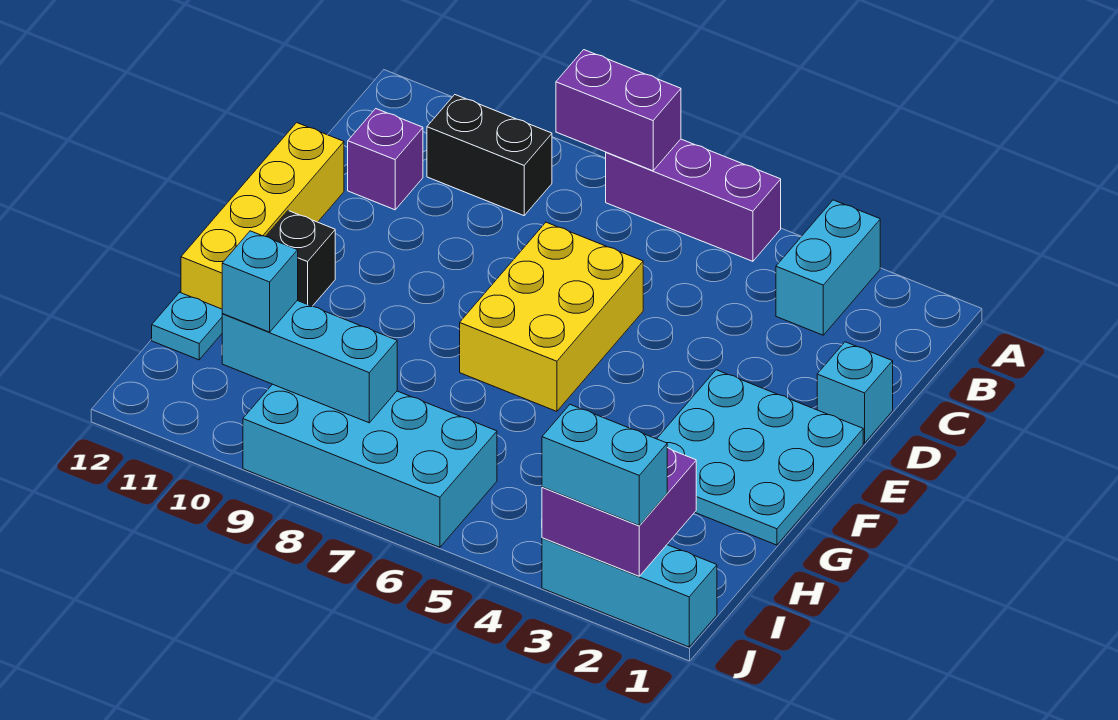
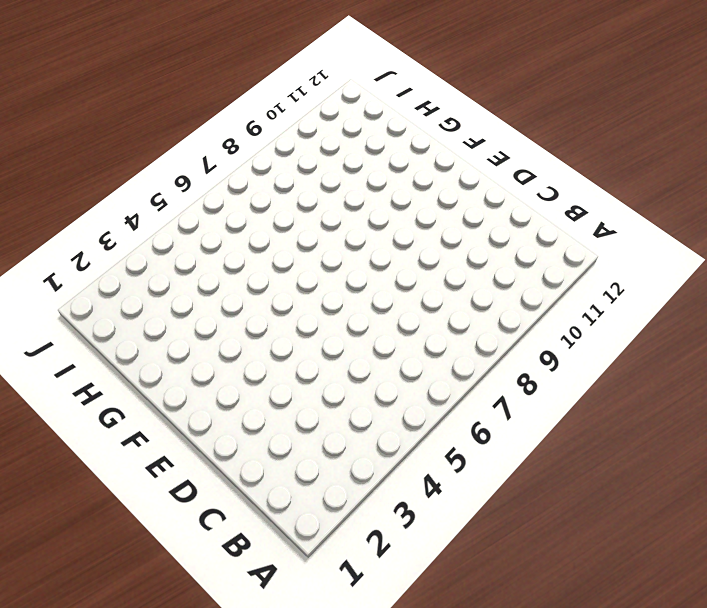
none -> cyan 1x2 brick [776,200,880,335]
none -> purple 1x3 brick [606,139,781,261]
none -> black 1x2 brick [427,95,552,216]

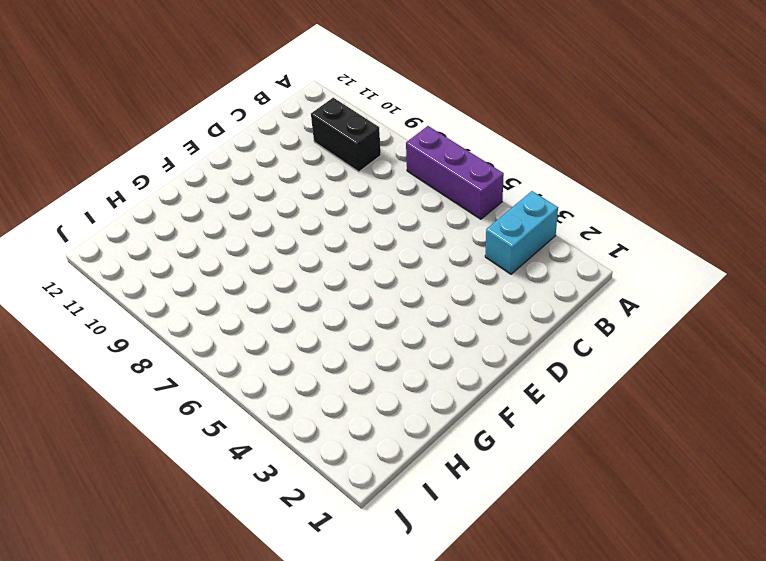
none -> purple 1x1 brick [348,109,423,210]
none -> cyan 1x1 brick [817,342,893,443]
none -> yellow 2x3 brick [460,222,643,411]

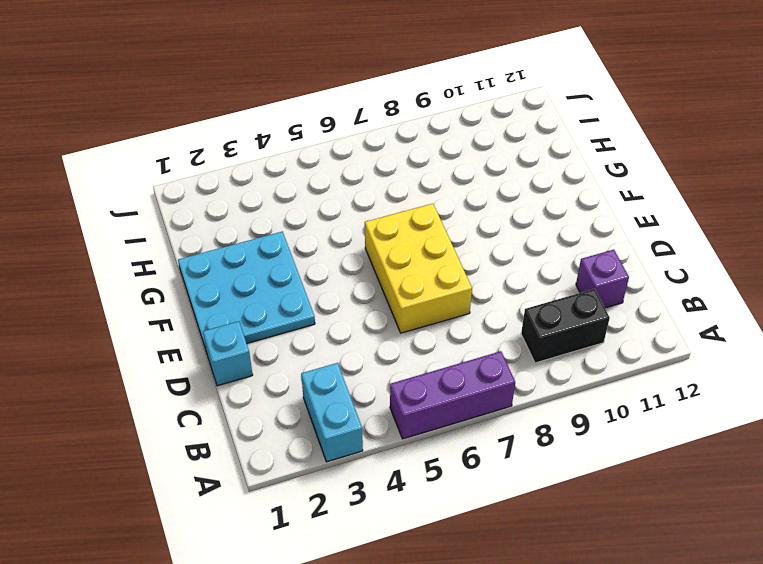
none -> yellow 1x4 brick [181,123,344,309]
none -> black 1x1 brick [266,211,335,306]
none -> cyan 1x1 plate [152,292,222,360]

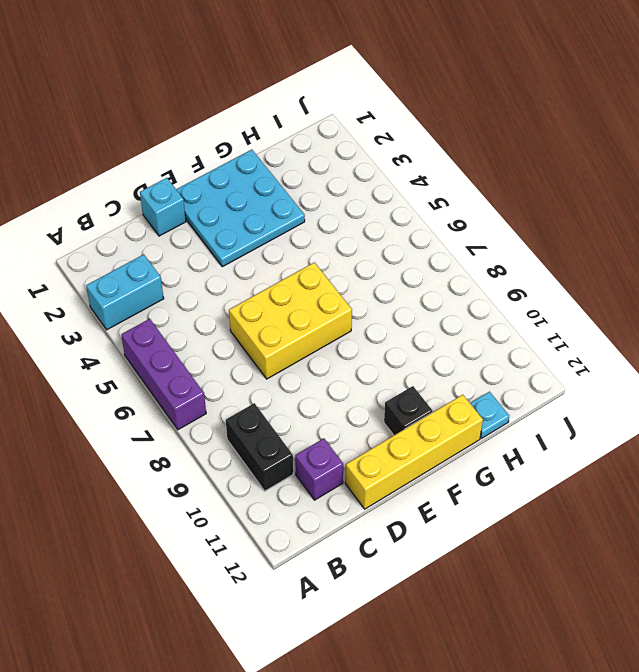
none -> cyan 2x4 brick [243,384,497,547]
none -> cyan 1x3 brick [542,538,717,647]
none -> purple 1x2 brick [556,50,681,171]

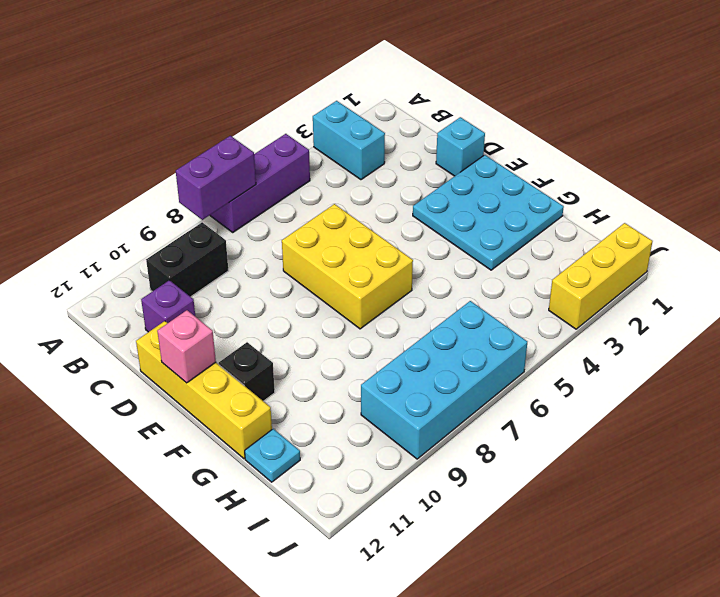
pink 1x1 brick [157,310,216,383] -> none
yellow 1x3 brick [549,223,653,329] -> cyan 1x3 brick [542,538,717,647]
none -> purple 2x2 brick [542,447,696,576]
none -> cyan 1x3 brick [222,301,397,423]
none -> cyan 1x1 brick [222,231,298,332]

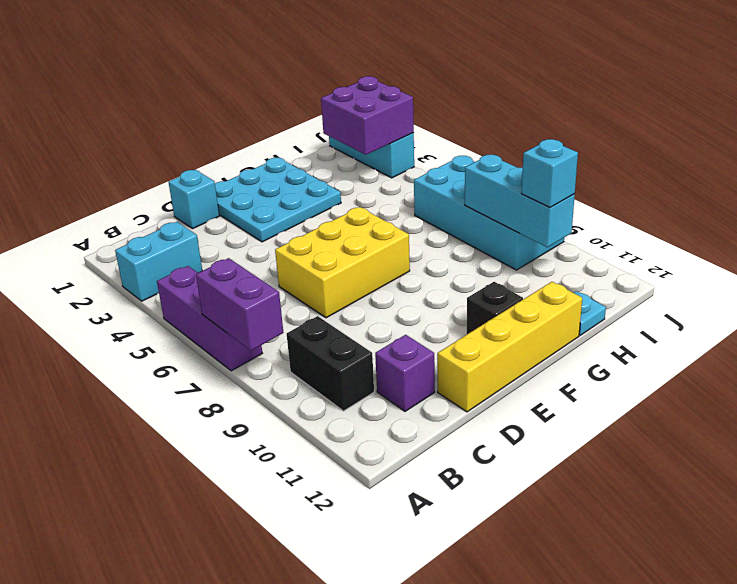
none -> cyan 1x2 brick [542,405,667,526]

